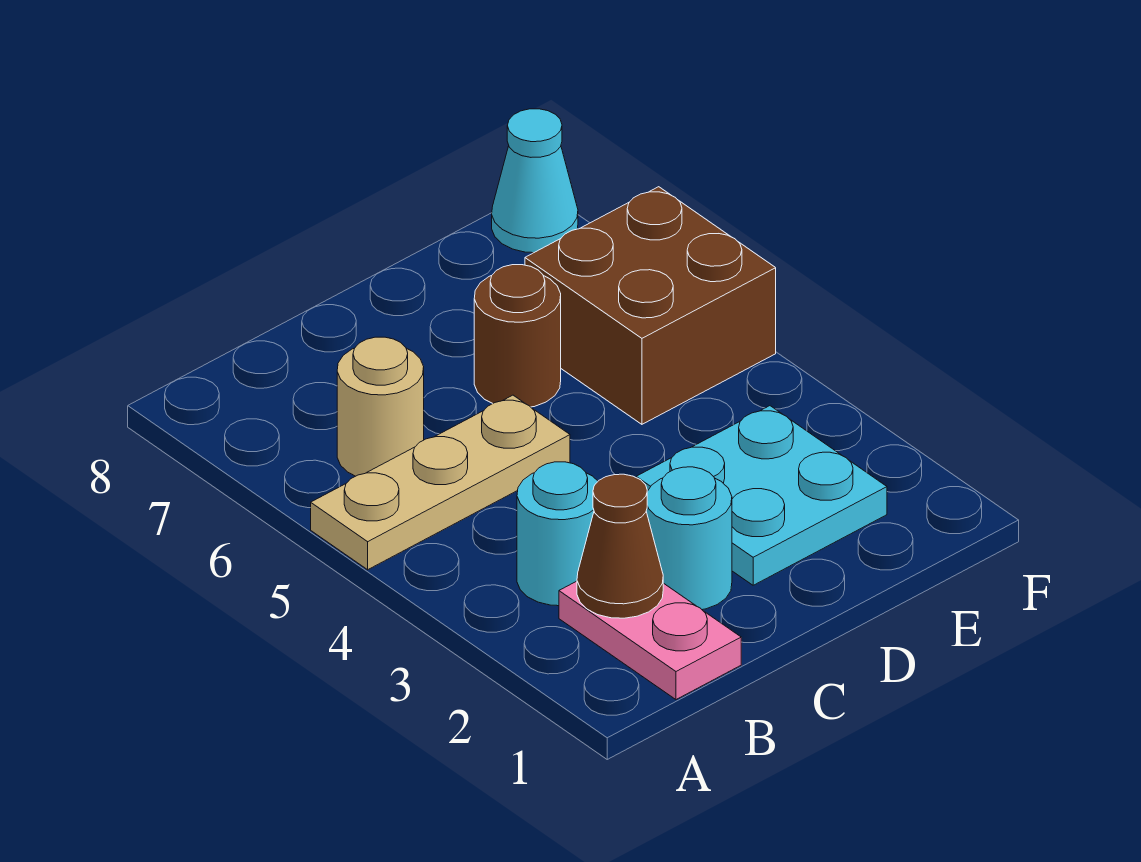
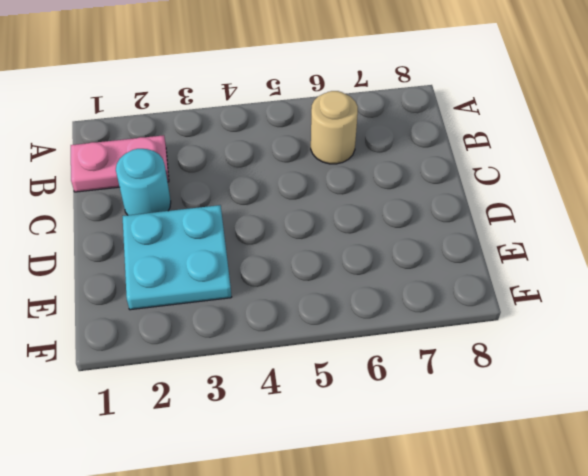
none -> tan 1x3 plate [311,395,570,570]
none -> cyan 1x1 round brick [517,462,598,606]

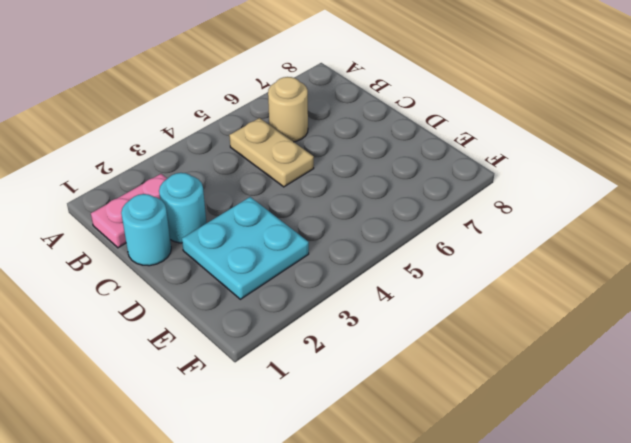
tan 1x2 plate [229,118,314,187] -> tan 1x3 plate [311,395,570,570]
cyan 1x1 round brick [121,194,171,266] -> cyan 1x1 round brick moved to [517,462,598,606]
none -> brown 1x1 round brick [474,265,561,407]
none -> brown 2x2 brick [525,187,776,424]

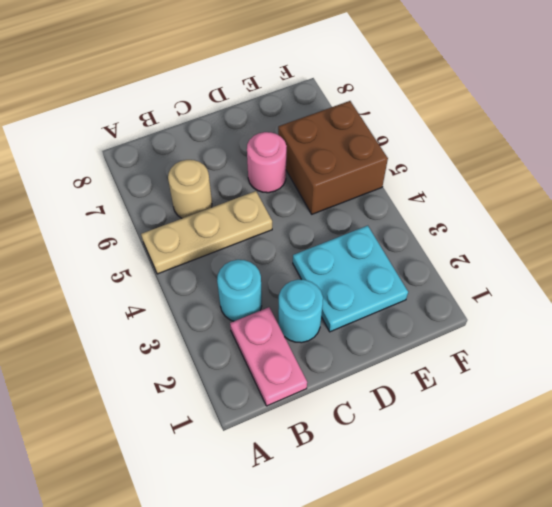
pink 1x1 round brick [247,132,287,193] -> brown 1x1 round brick [474,265,561,407]
none -> cyan 1x1 cone [492,109,578,253]
none -> brown 1x1 cone [577,474,663,618]

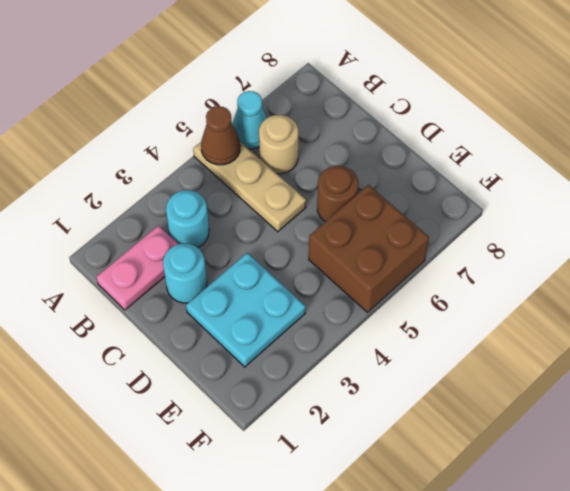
brown 1x1 cone [201,106,240,165] -> brown 1x1 cone moved to [577,474,663,618]
cyan 1x1 cone [232,91,267,149] -> cyan 1x1 cone moved to [492,109,578,253]

